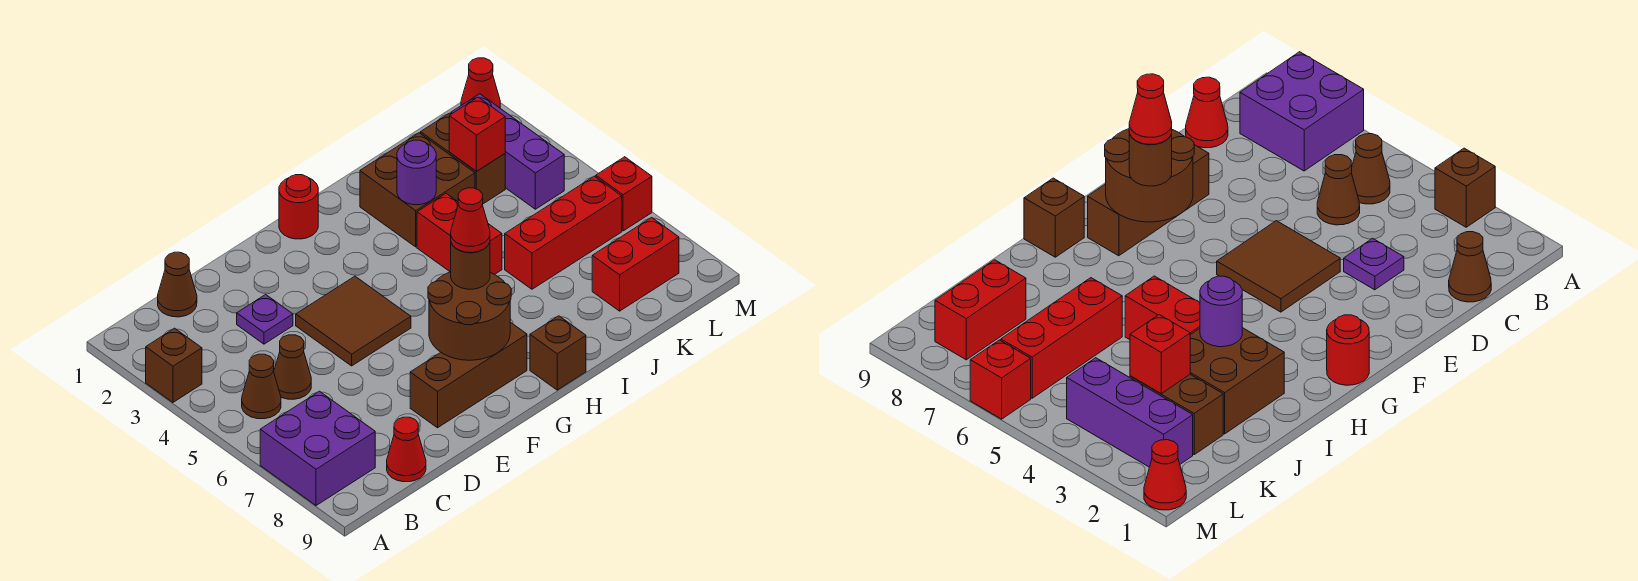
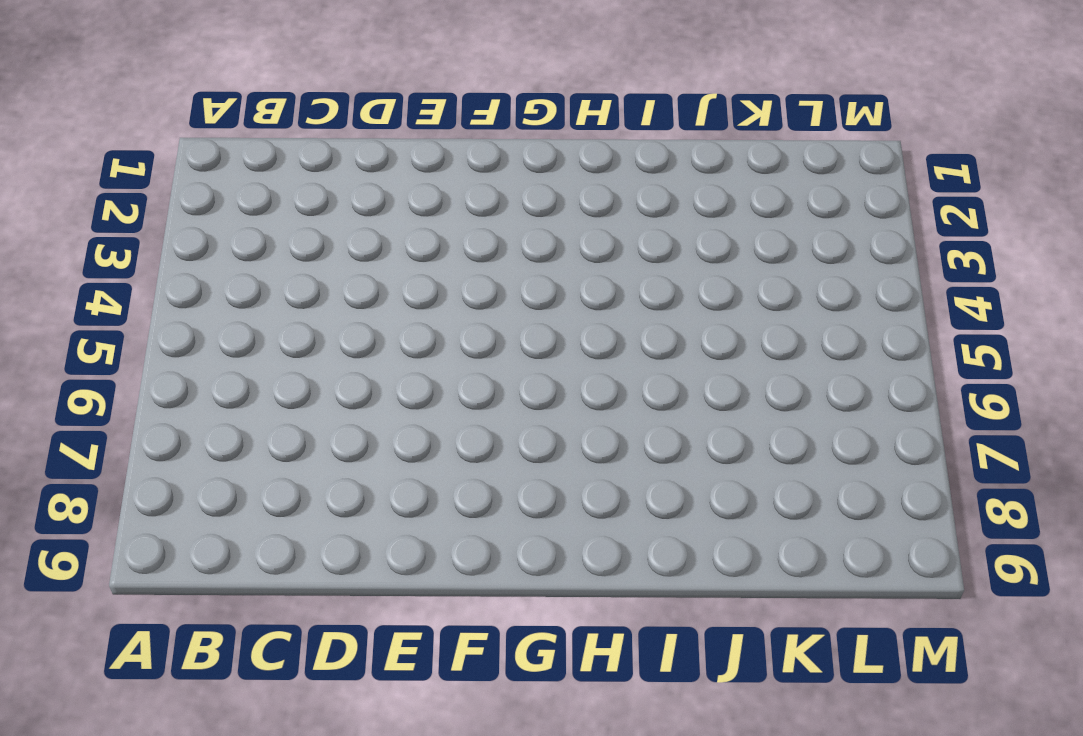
none -> brown 1x1 brick [146,328,202,402]
none -> purple 2x2 brick [260,391,375,506]
none -> brown 1x1 cone [242,354,281,419]

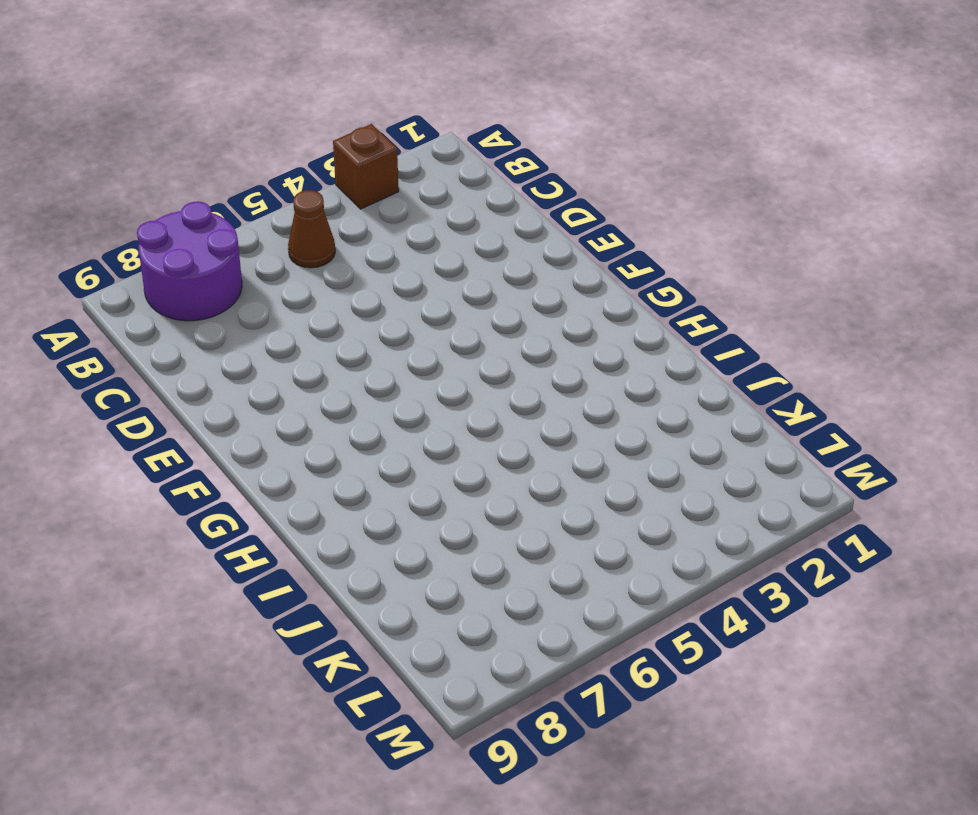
purple 2x2 round brick [137,201,242,321] -> purple 2x2 brick [260,391,375,506]
none -> brown 1x1 cone [158,252,197,317]
none -> brown 1x1 cone [274,335,311,399]
none -> red 1x1 cone [387,417,426,482]

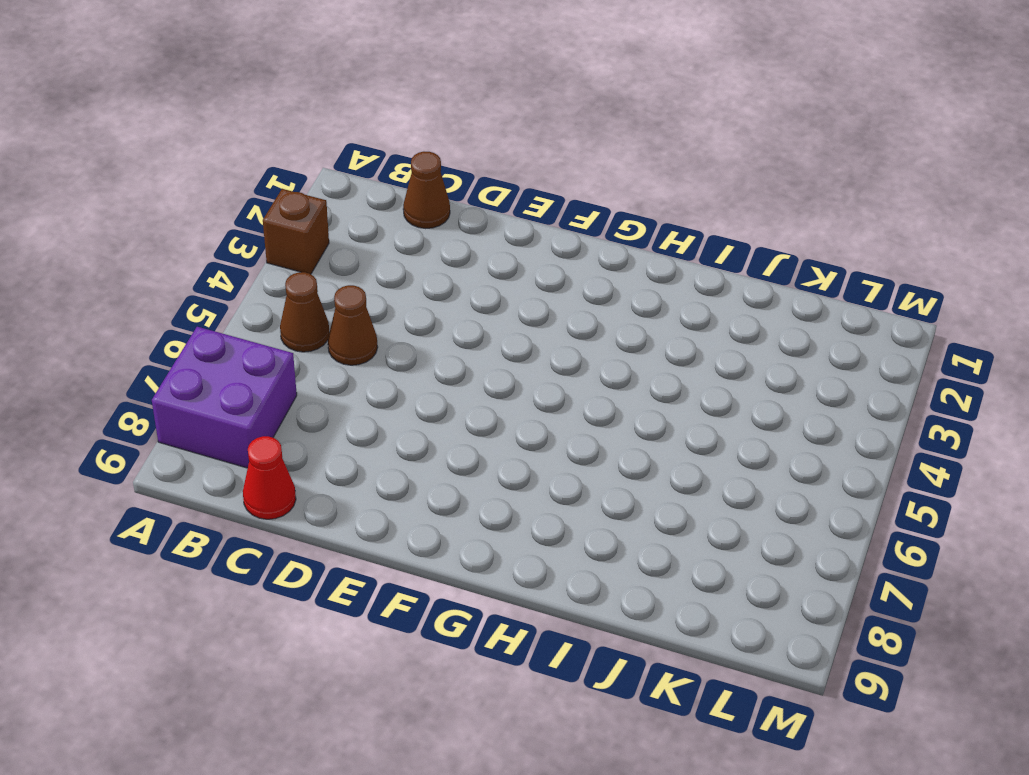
none -> purple 1x1 plate [237,294,293,344]
none -> brown 2x2 tile [296,276,411,366]
none -> brown 1x3 brick [410,322,527,428]

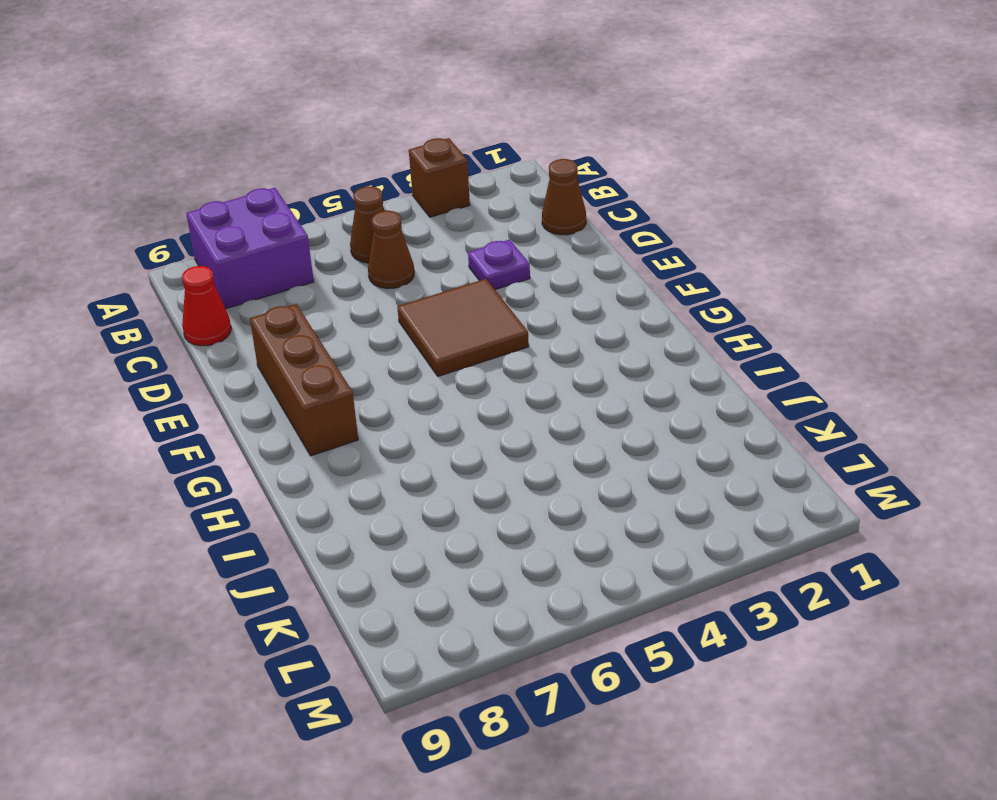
none -> red 1x1 round brick [279,175,318,239]
none -> brown 1x1 brick [530,316,586,390]
none -> brown 2x2 brick [360,133,475,247]

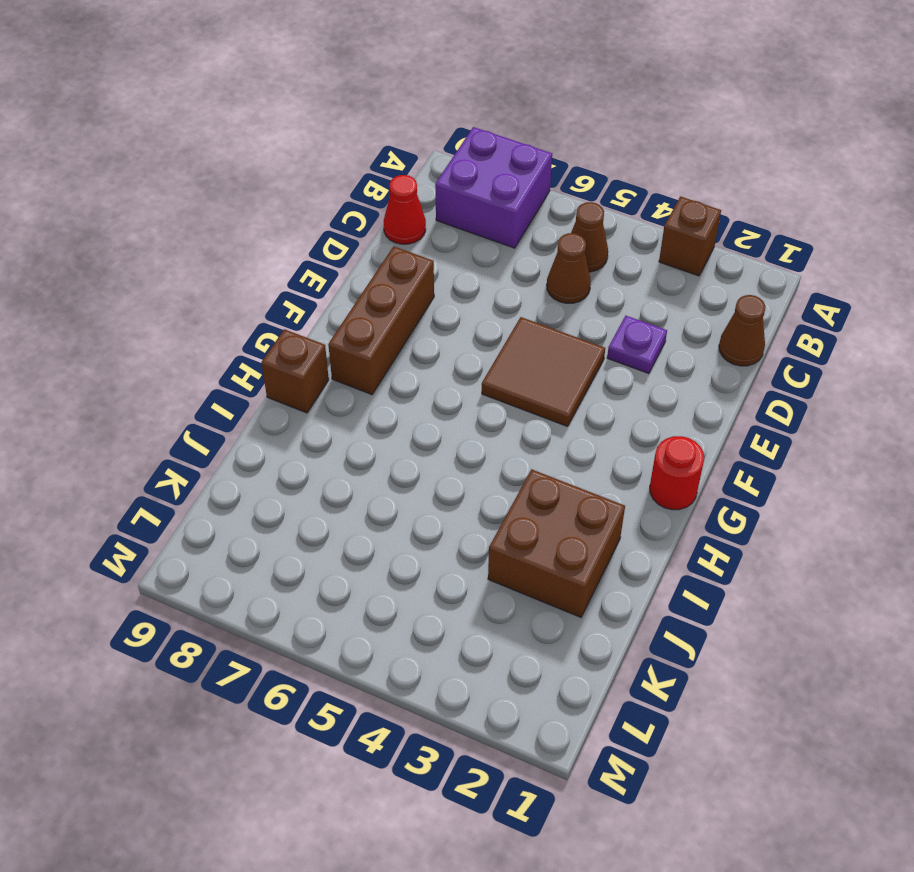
none -> red 1x2 brick [417,194,502,274]
none -> red 1x3 brick [505,176,622,289]
none -> brown 1x2 brick [421,113,505,204]

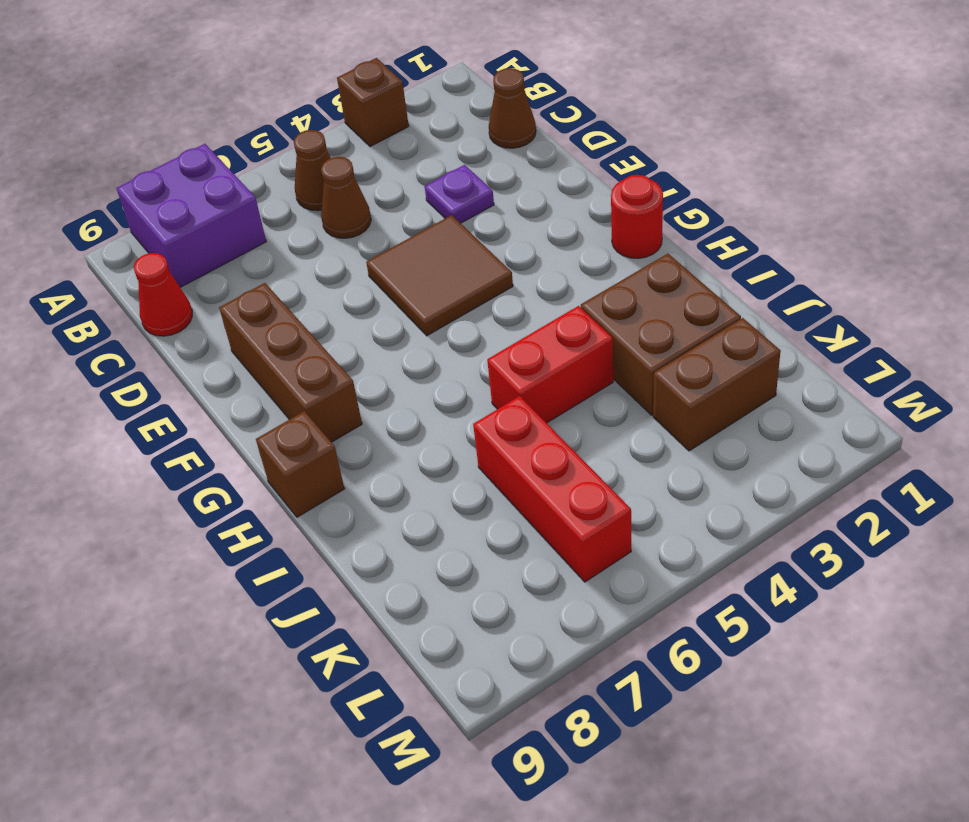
none -> red 1x2 brick [592,218,679,311]
none -> purple 1x3 brick [451,94,564,209]
none -> red 1x1 cone [461,58,500,108]

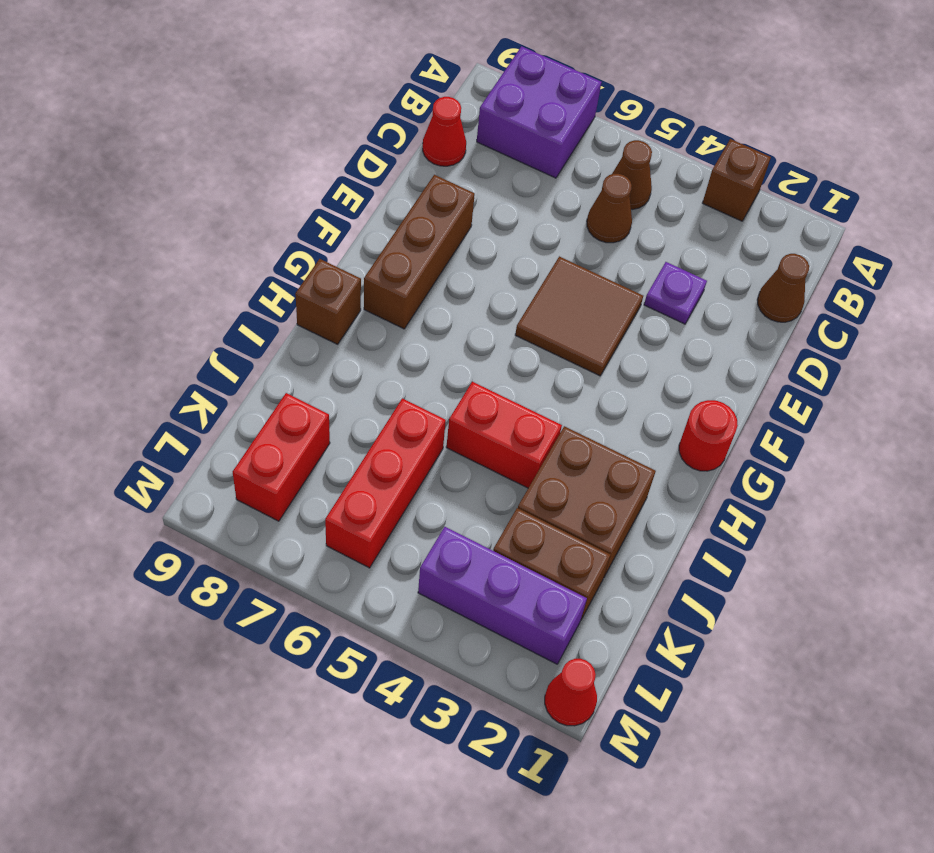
none -> red 1x1 brick [596,157,652,231]
none -> brown 2x2 round brick [428,272,511,360]
none -> purple 1x1 round brick [397,140,436,205]

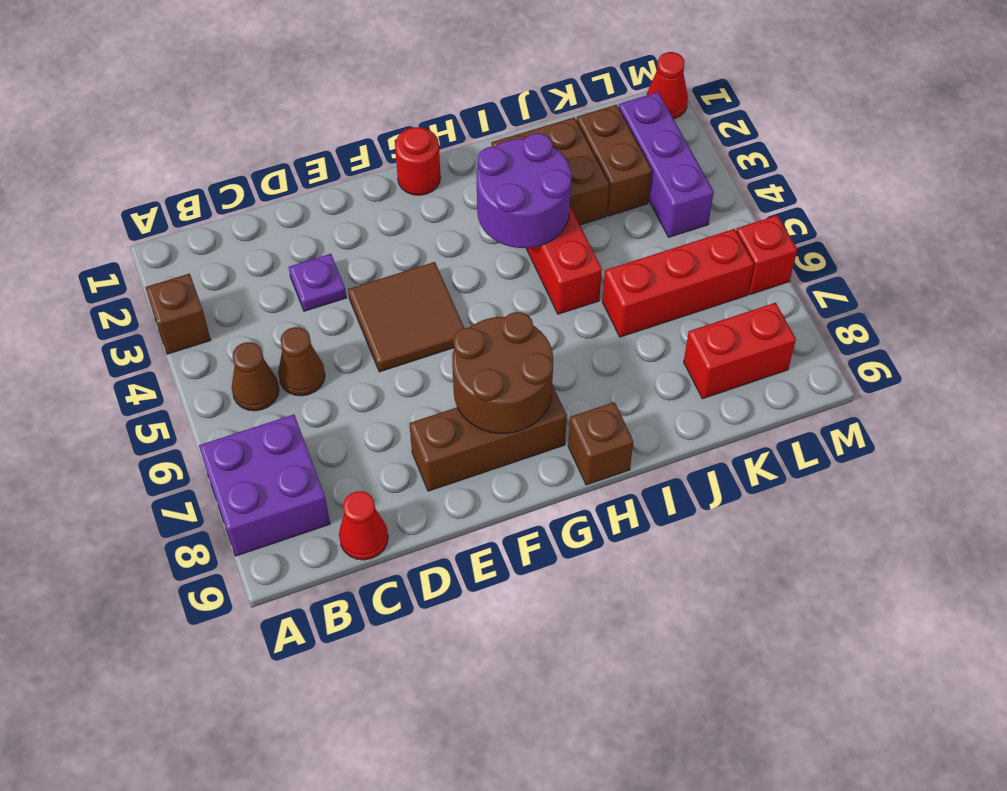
purple 2x2 round brick [477,133,571,248] -> purple 1x1 round brick [397,140,436,205]
none -> brown 1x1 cone [158,252,197,317]
none -> red 1x1 brick [449,97,505,171]
none -> brown 1x1 round brick [451,243,490,289]

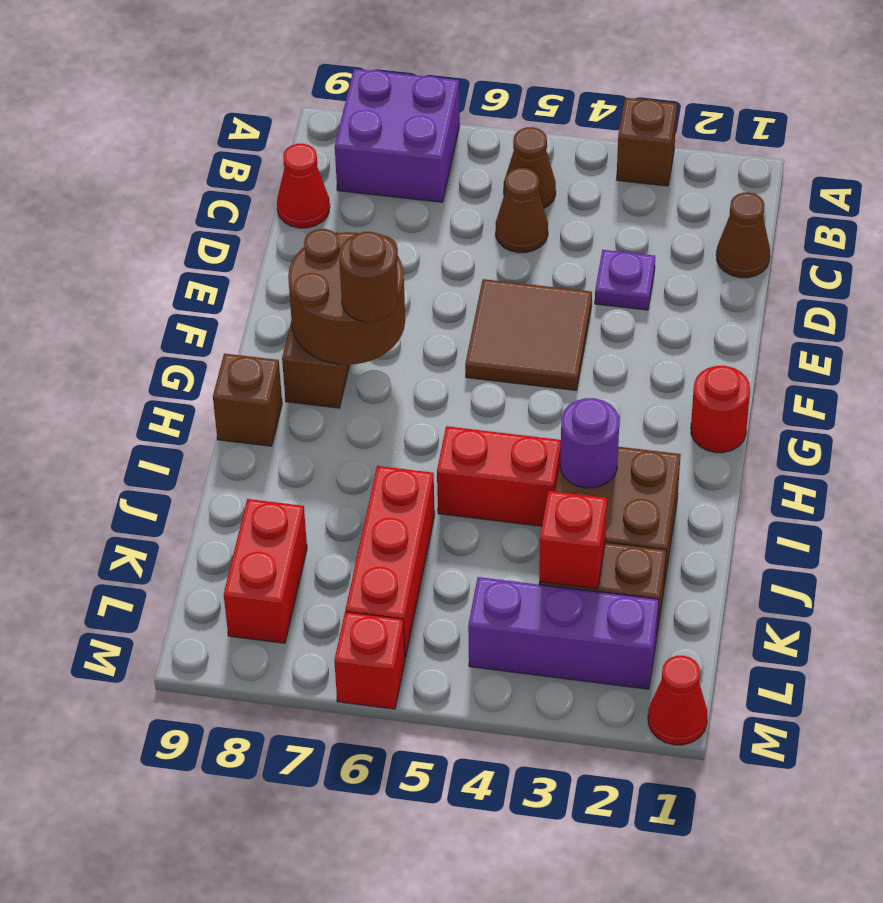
none -> red 1x1 cone [451,188,490,253]

